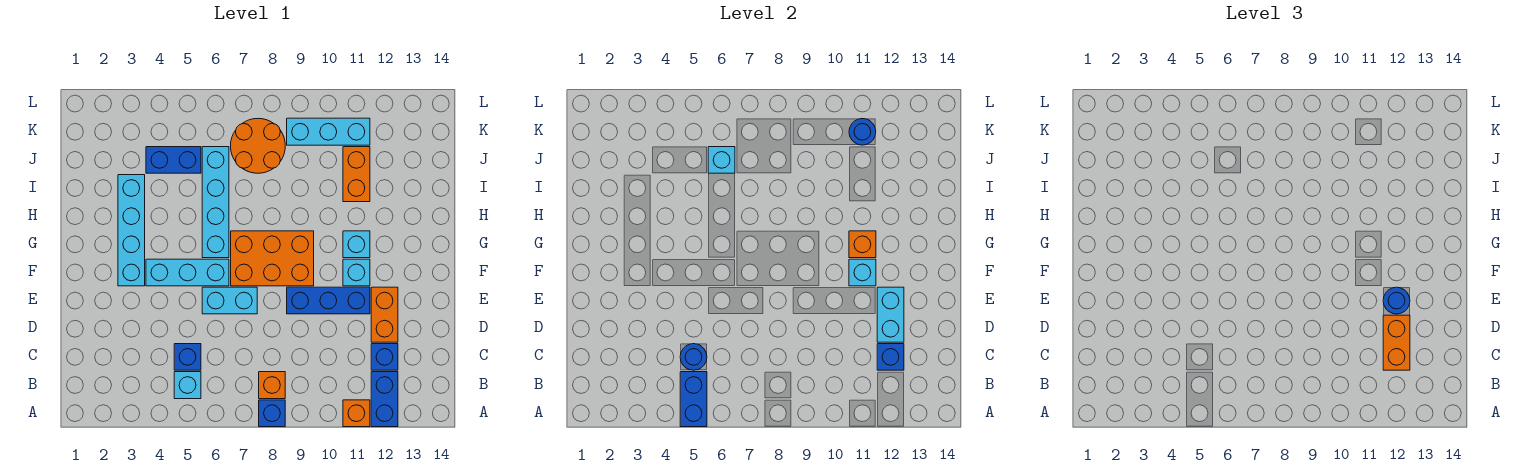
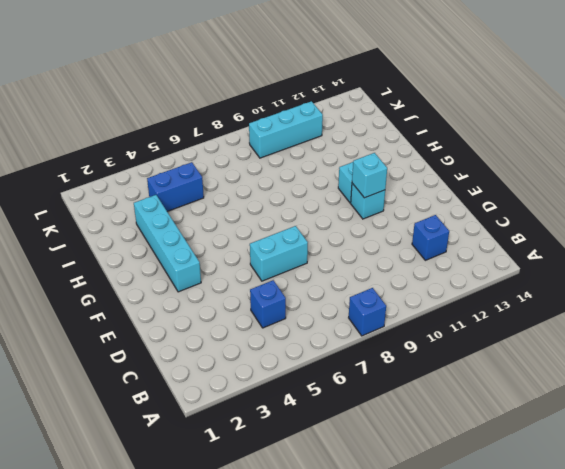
none -> orange 1x1 brick [343,400,370,427]
none -> blue 1x2 brick [371,372,398,427]
none -> cyan 1x1 brick [174,372,201,399]
none -> orange 1x1 brick [259,372,285,399]

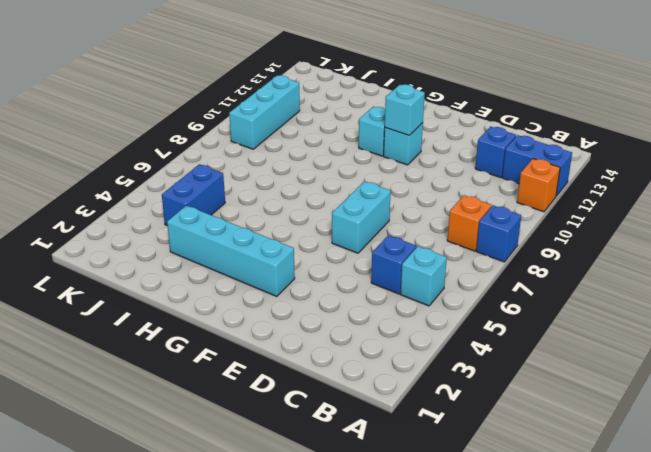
none -> orange 1x2 brick [371,287,398,342]
none -> blue 1x3 brick [287,287,370,314]
none -> cyan 1x3 brick [146,259,229,286]
none -> orange 2x3 brick [231,231,314,286]

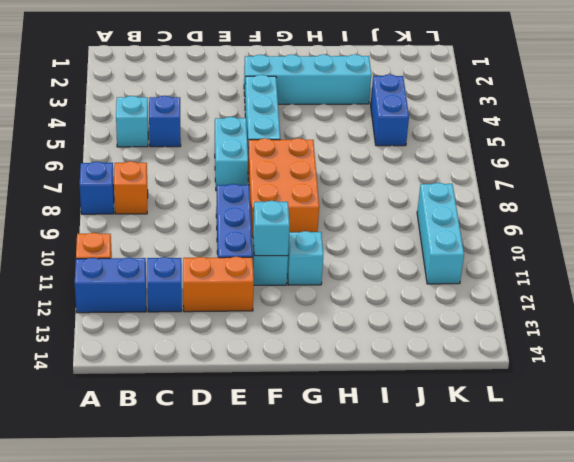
none -> cyan 1x4 brick [202,147,229,258]
none -> orange 1x2 brick [343,147,370,202]
none -> orange 2x2 round brick [231,119,285,173]
none -> blue 1x2 brick [680,372,707,427]

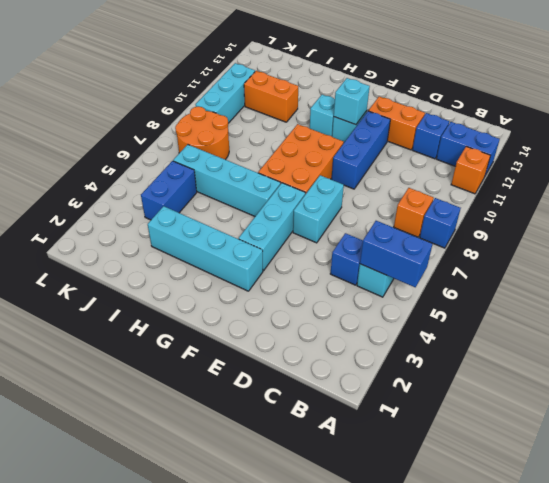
none -> blue 1x1 round brick [680,344,707,370]
none -> blue 1x1 brick [877,344,904,370]
none -> cyan 1x2 brick [877,287,904,342]
none -> orange 1x1 brick [849,231,876,258]

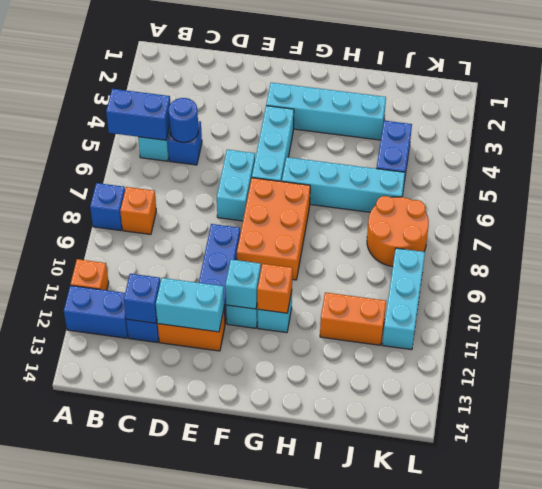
none -> cyan 1x1 brick [708,147,735,173]
none -> blue 1x1 round brick [849,119,876,145]
none -> orange 1x2 brick [1383,315,1410,370]
none -> blue 1x1 round brick [1383,287,1410,314]

